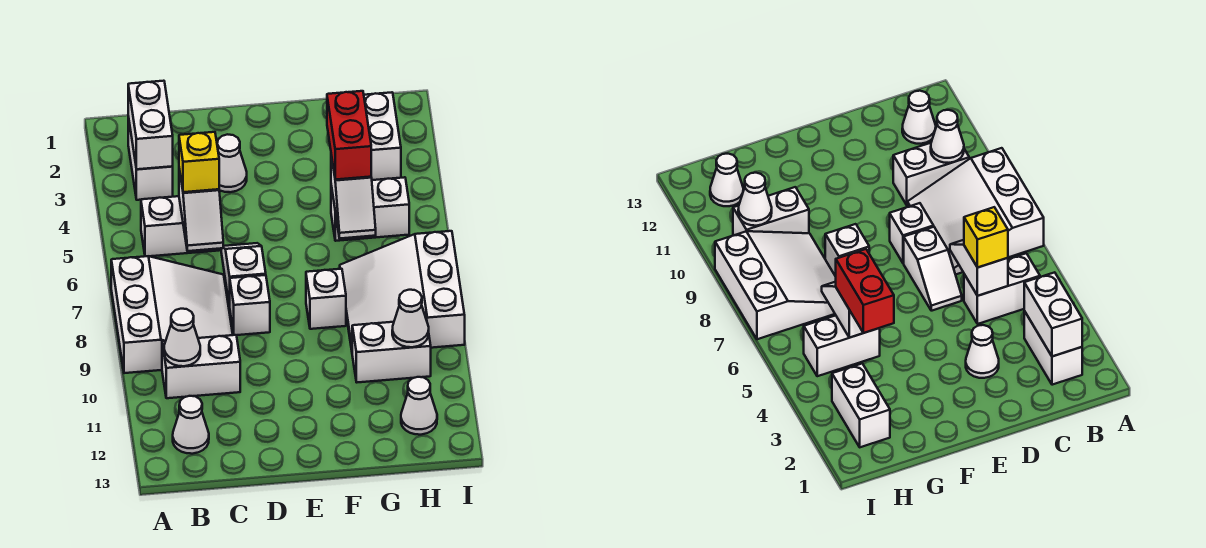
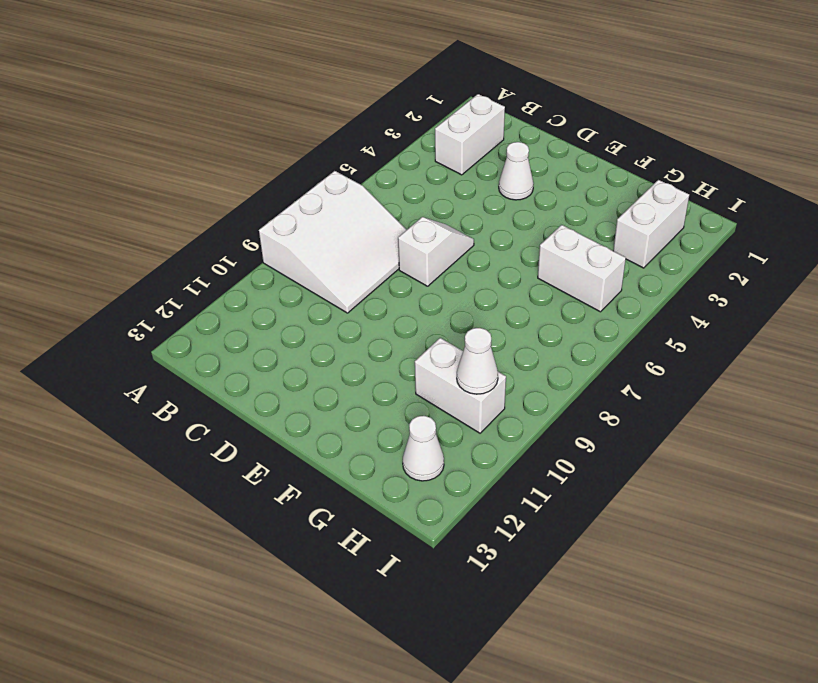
none -> white 1x2 brick [141,196,219,256]
none -> white 1x2 brick [162,335,240,398]
none -> white 1x1 cone [173,396,209,454]

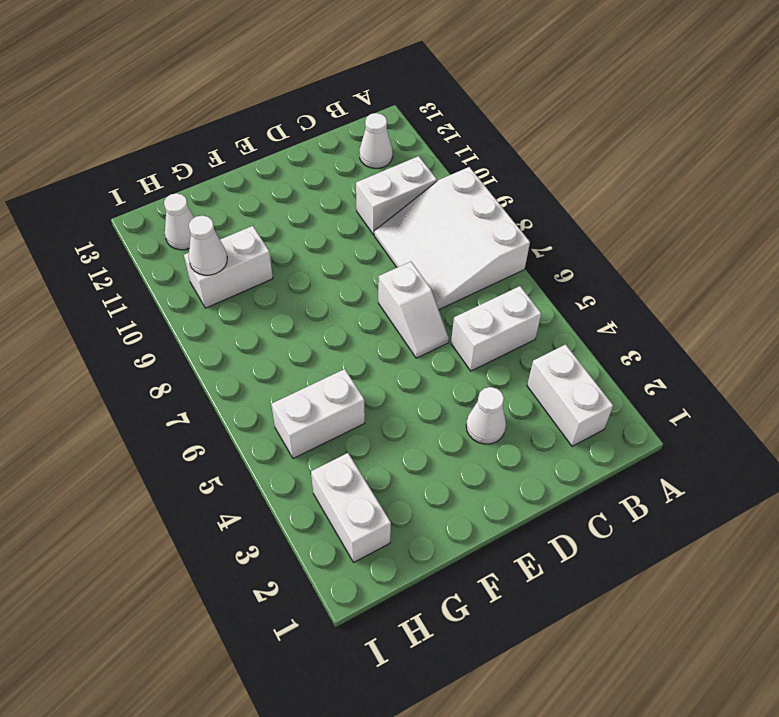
none -> white 1x1 brick [230,275,270,335]
none -> white 1x1 brick [306,269,346,329]
none -> white 3x3 slope [340,231,465,350]

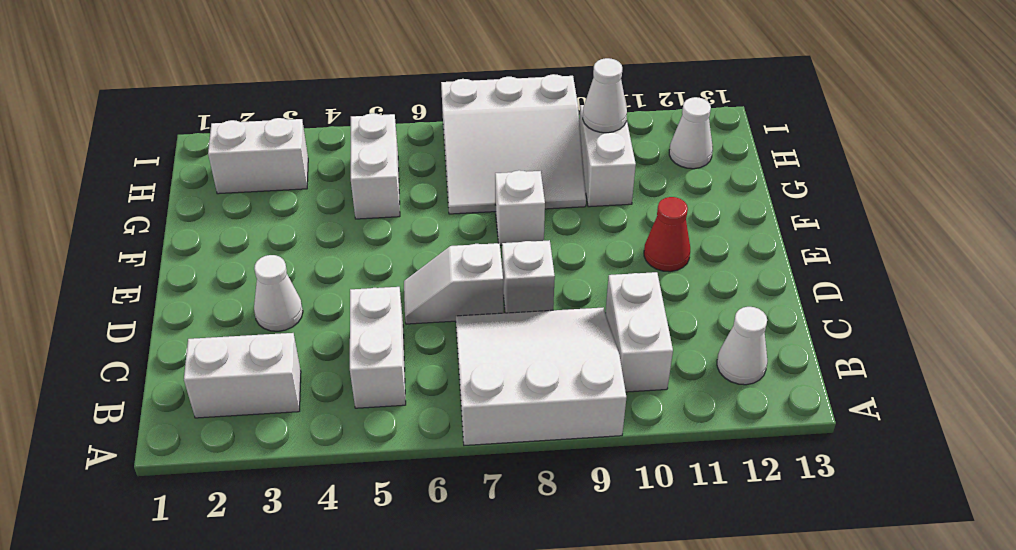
red 1x1 cone [644,197,690,272] -> none
none -> white 1x2 brick [128,81,173,169]
none -> white 1x1 cone [164,309,200,366]
none -> white 1x2 slope [179,169,223,251]

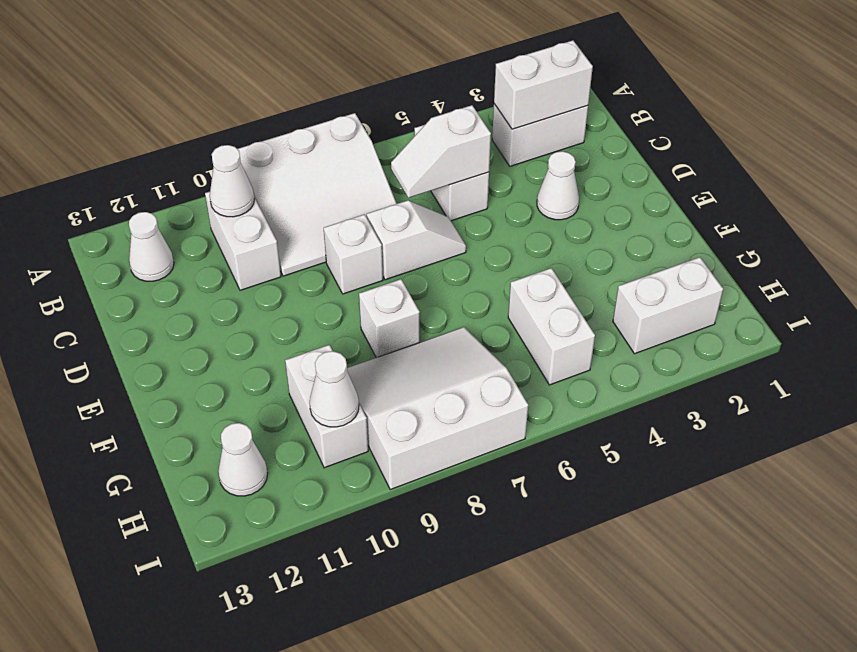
none -> white 1x2 slope [331,155,376,238]
none -> yellow 1x1 brick [179,132,219,192]
none -> red 1x2 brick [327,91,371,180]

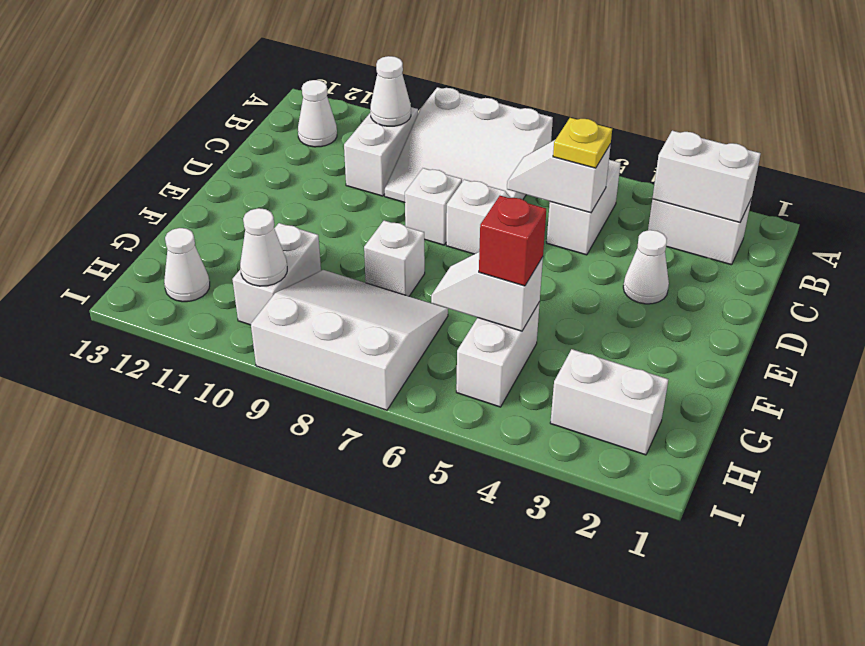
yellow 1x1 plate [553,118,612,168] -> yellow 1x1 brick [179,132,219,192]
red 1x1 brick [479,196,546,286] -> red 1x2 brick [327,91,371,180]

